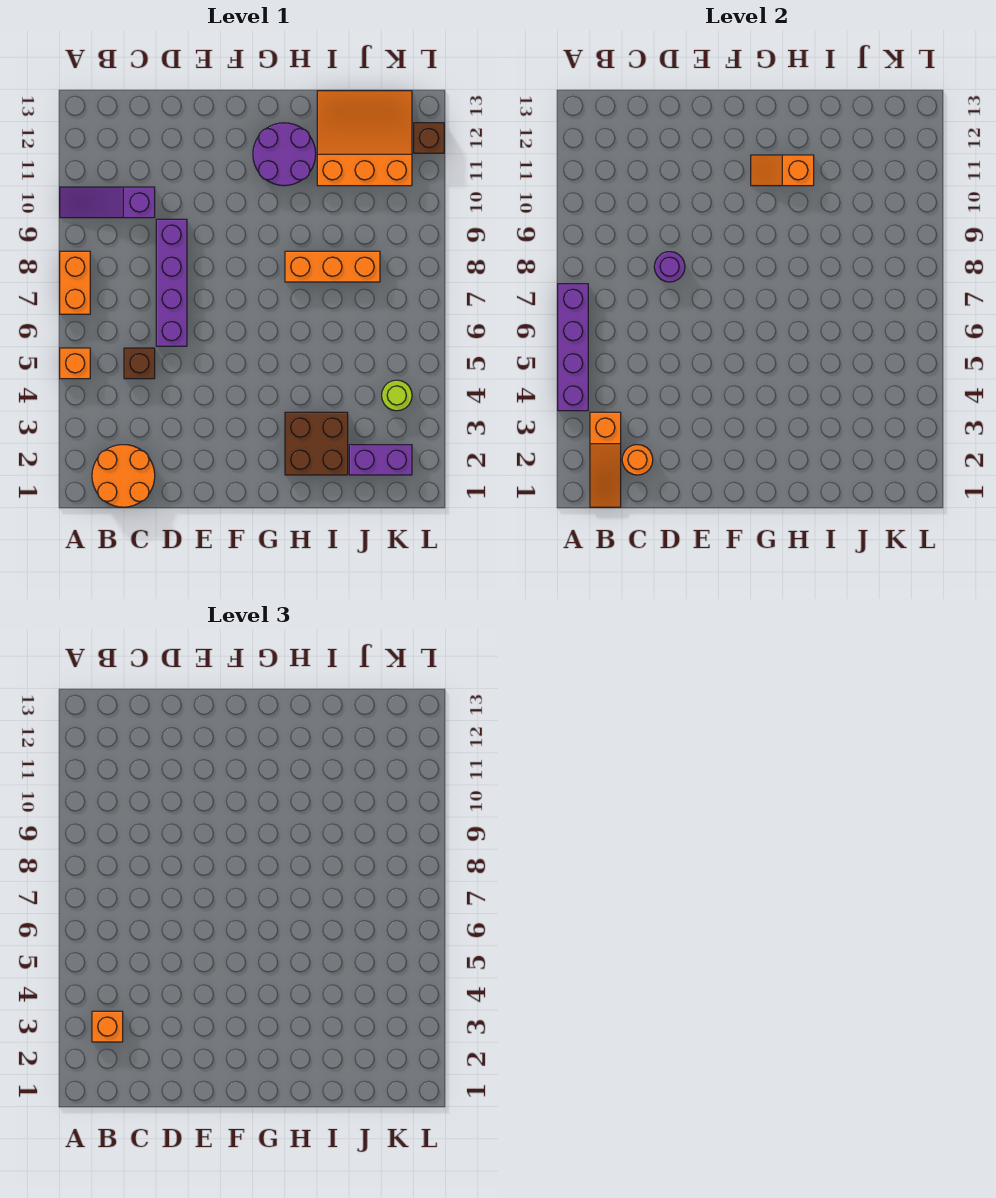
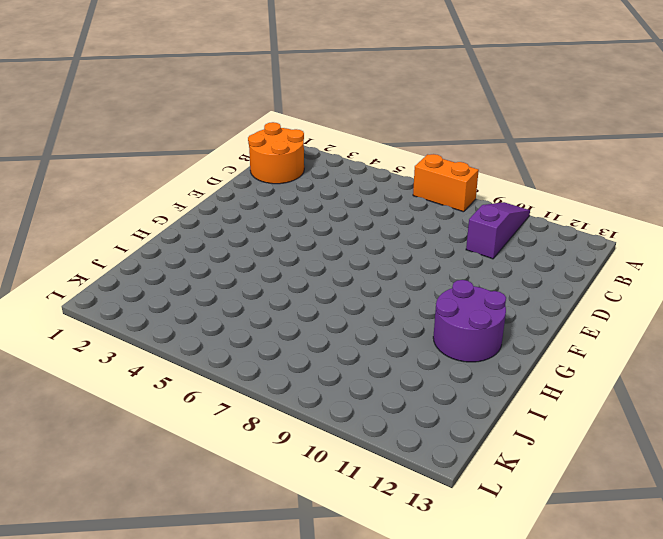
none -> orange 1x1 brick [60,348,90,379]
none -> brown 1x1 brick [124,348,155,379]
none -> purple 1x4 brick [156,219,187,346]

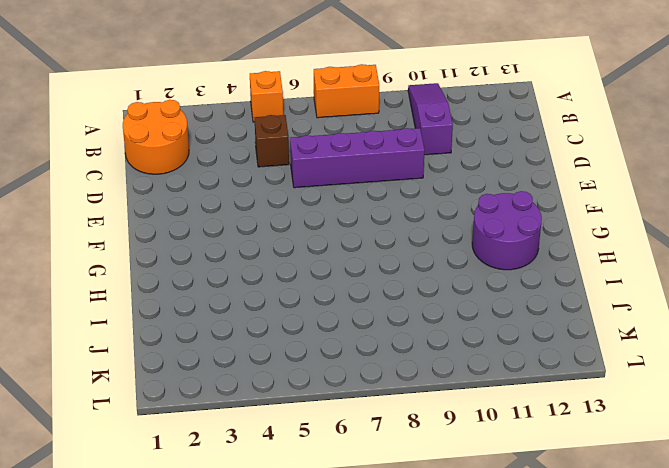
none -> brown 2x2 brick [285,412,348,475]
none -> orange 1x3 brick [285,251,380,282]
none -> orange 3x3 slope [317,91,412,186]

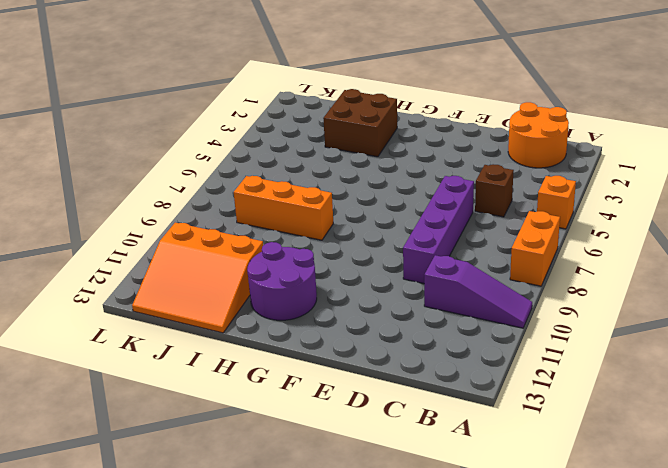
none -> purple 1x2 brick [349,445,412,475]
none -> lime 1x1 round brick [382,380,412,411]
none -> brown 1x1 brick [414,123,444,153]

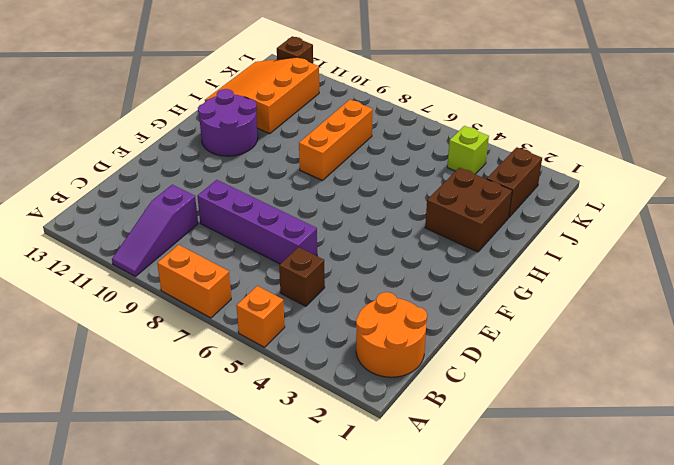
brown 1x2 brick [487,147,542,217] -> purple 1x2 brick [349,445,412,475]
lime 1x1 brick [447,126,489,174] -> lime 1x1 round brick [382,380,412,411]
none -> purple 1x4 brick [558,284,588,411]
none -> orange 1x3 slope [590,412,621,507]
none -> orange 1x1 round brick [622,445,653,475]

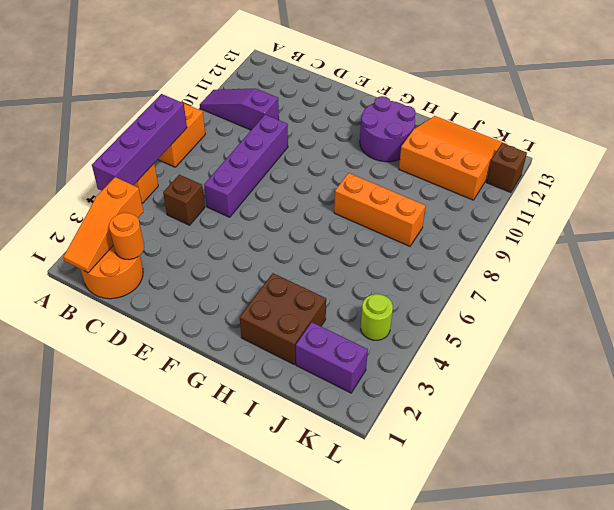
none -> purple 1x1 round brick [654,252,685,282]
none -> orange 1x2 slope [751,155,814,186]
none -> orange 1x1 brick [92,1011,123,1042]

